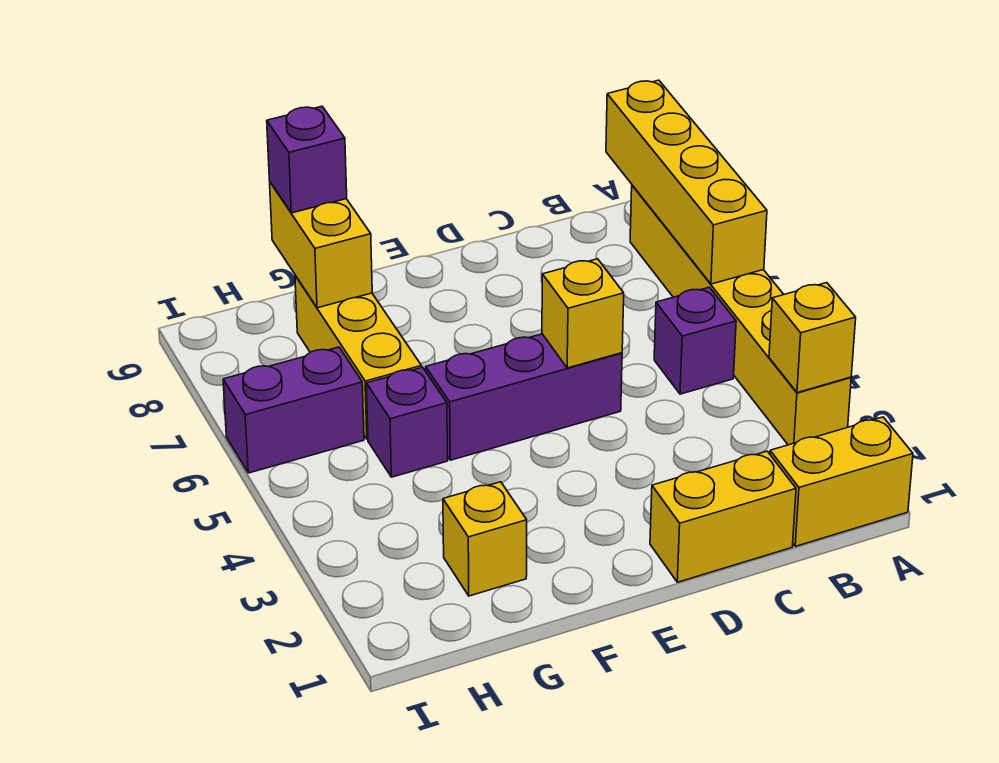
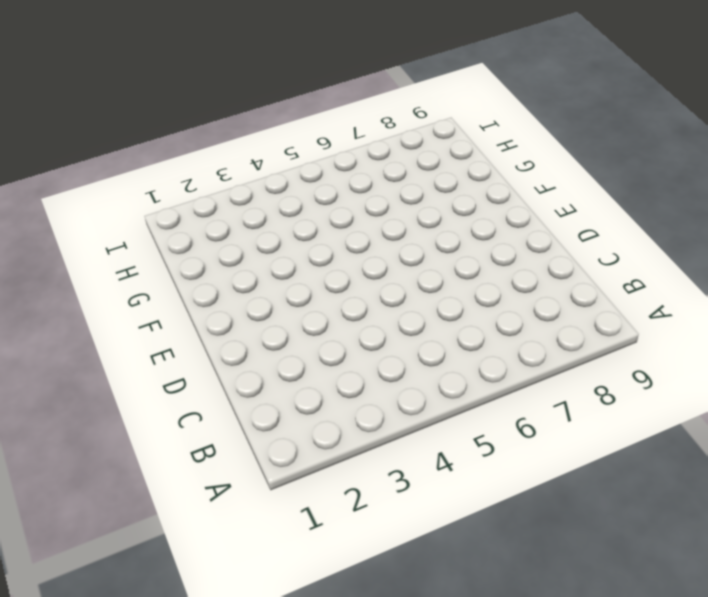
none -> yellow 1x2 brick [770,417,913,546]
none -> yellow 1x6 brick [630,185,851,445]
none -> purple 1x1 brick [654,287,736,394]

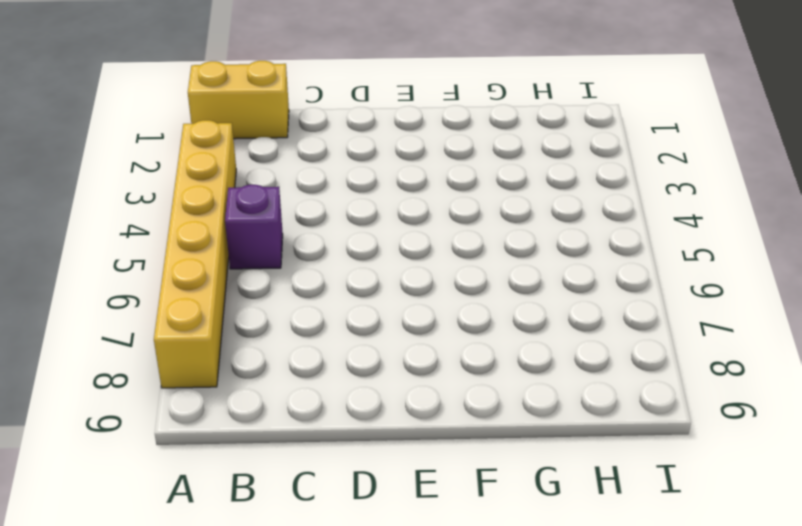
none -> yellow 1x2 brick [650,451,796,582]
none -> purple 1x3 brick [426,334,622,460]
none -> yellow 1x1 brick [443,482,527,596]

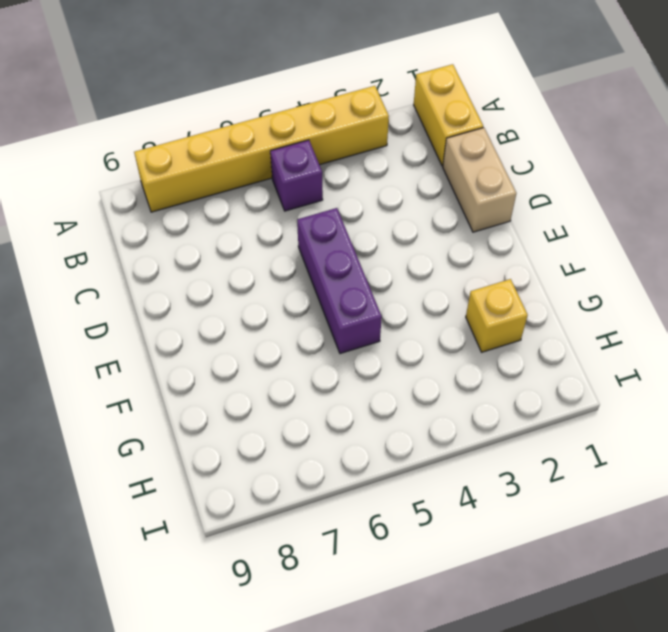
tan 1x2 brick [443,128,516,232] -> yellow 1x2 brick [650,451,796,582]
none -> purple 1x1 brick [366,367,448,477]
none -> yellow 1x3 brick [295,275,422,439]
none -> purple 1x2 brick [223,347,364,473]

